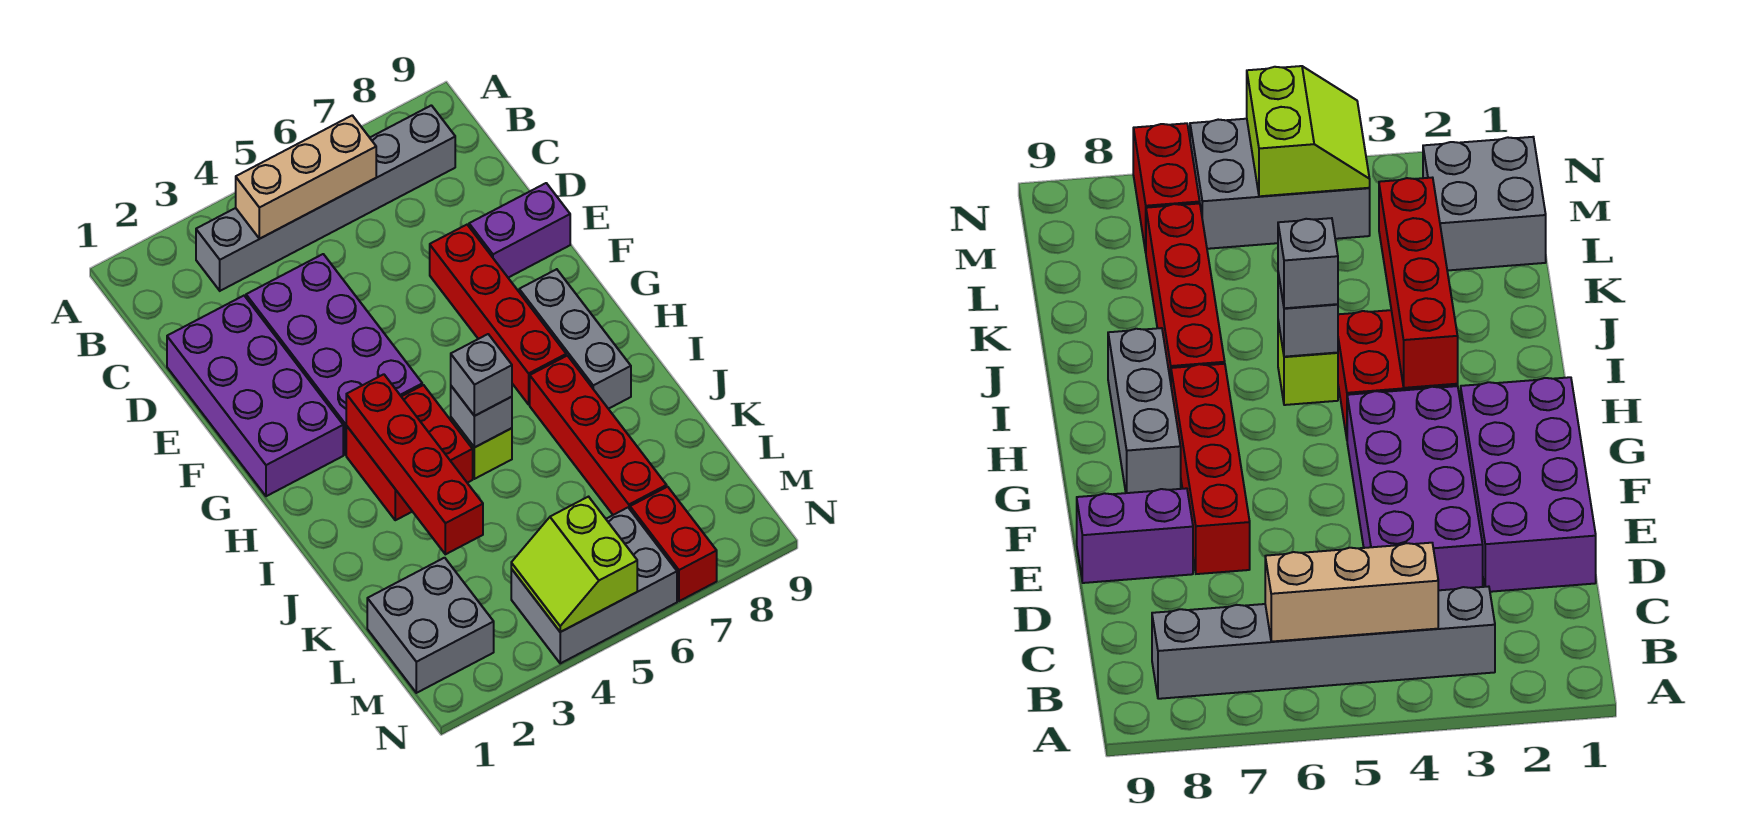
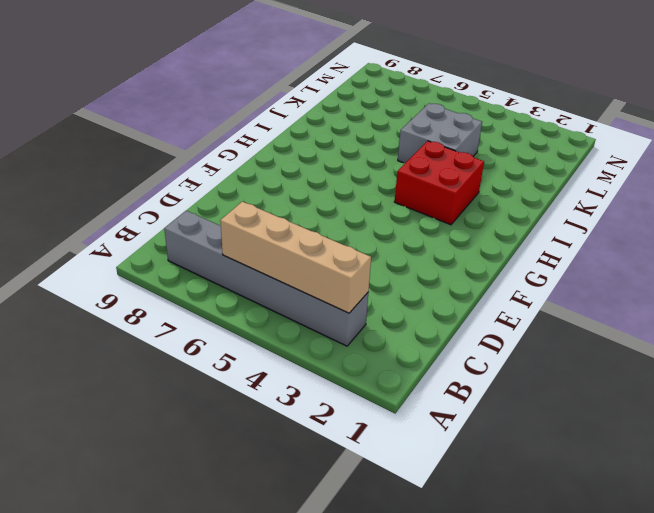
tan 1x4 brick [220,202,371,313] -> tan 1x3 brick [236,115,376,239]
grey 2x2 brick [398,103,482,163] -> grey 2x2 brick moved to [367,558,494,693]
none -> purple 2x4 brick [167,296,343,496]
none -> purple 2x4 brick [246,254,422,455]
none -> red 1x4 brick [430,225,566,404]

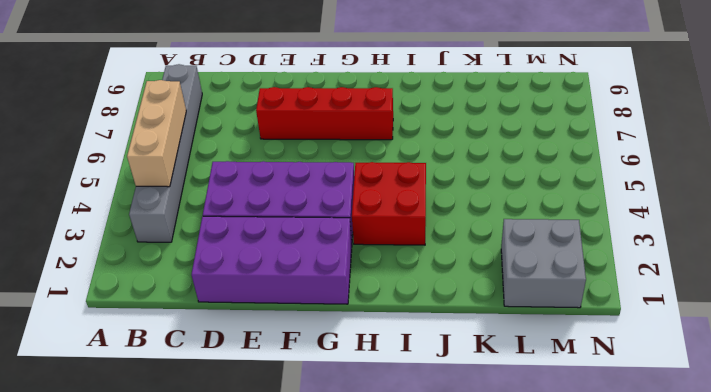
none -> purple 1x2 brick [469,183,570,278]
none -> grey 1x3 brick [519,269,631,409]
none -> lime 1x1 brick [451,418,512,479]

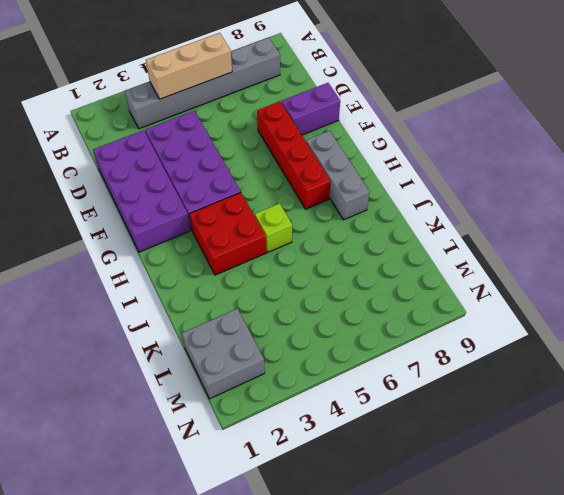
none -> red 1x4 brick [530,356,667,515]
none -> grey 2x3 brick [511,508,677,663]
none -> red 1x2 brick [630,487,717,601]

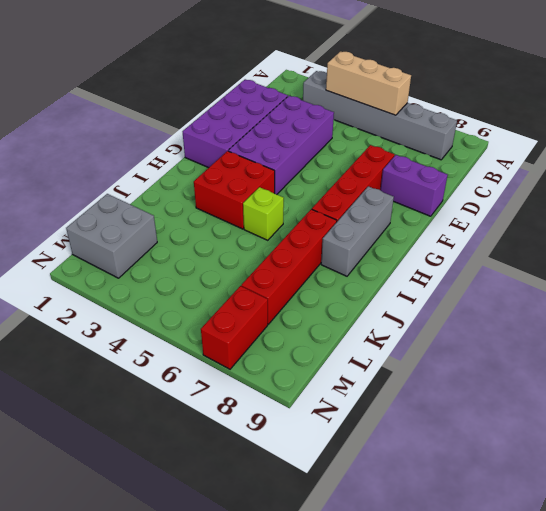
none -> grey 2x3 brick [511,508,677,663]
none -> red 1x4 brick [346,374,483,554]
none -> grey 1x1 brick [451,386,512,448]

